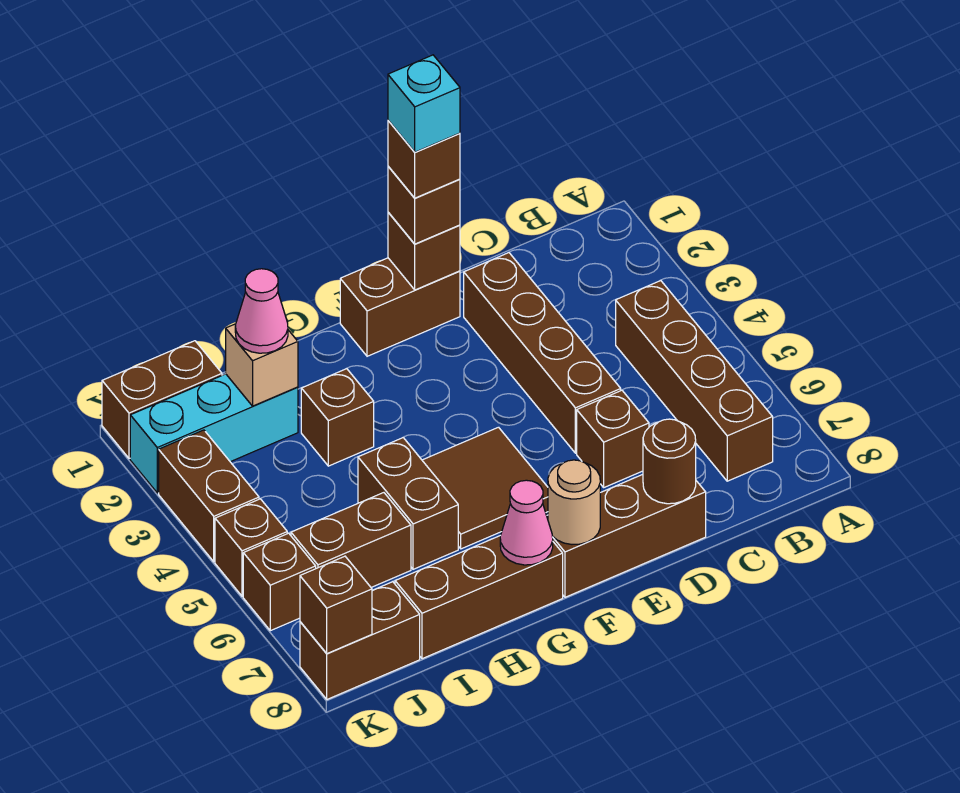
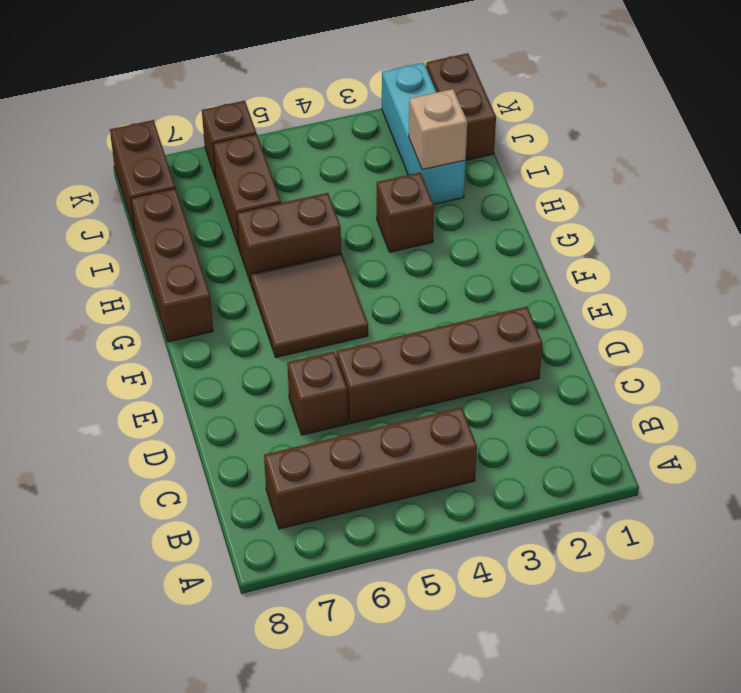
none -> brown 1x3 brick [547,475,706,597]
none -> brown 1x2 brick [340,258,460,356]
none -> brown 1x2 brick [159,430,259,562]

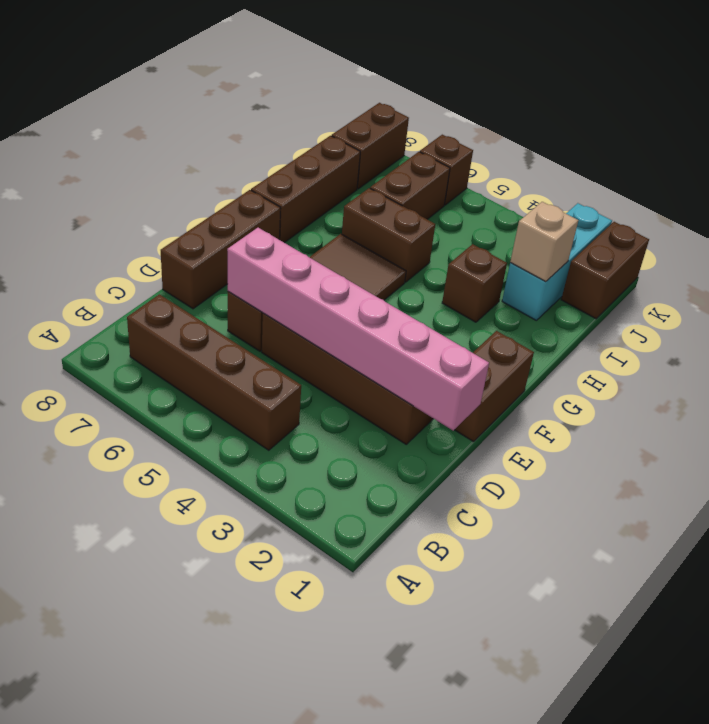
pink 1x6 brick [227,228,489,430] -> none
none -> brown 1x2 brick [159,430,259,562]
none -> brown 1x1 brick [215,499,287,596]
none -> brown 1x1 round brick [643,419,696,504]

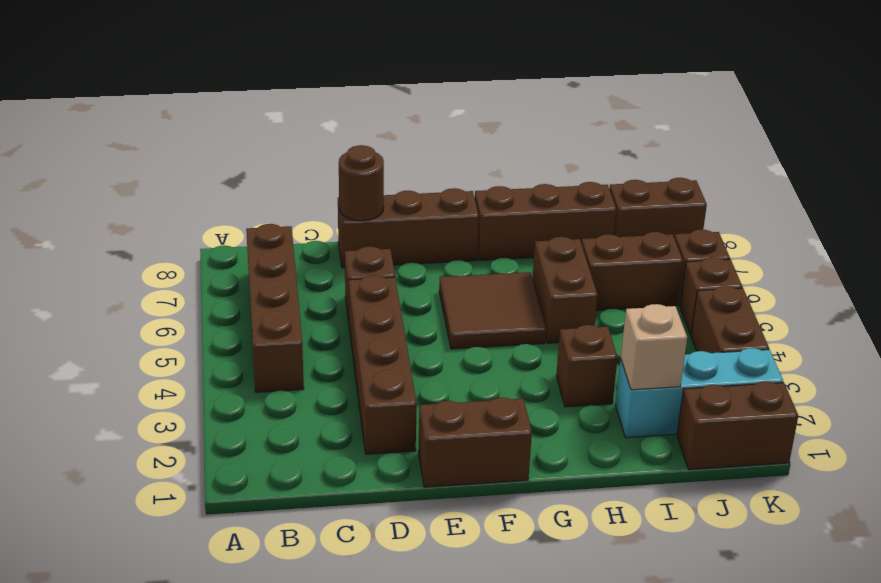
none -> brown 1x1 brick [388,212,460,290]
none -> tan 1x1 round brick [548,460,600,544]
none -> pink 1x1 cone [500,480,553,565]

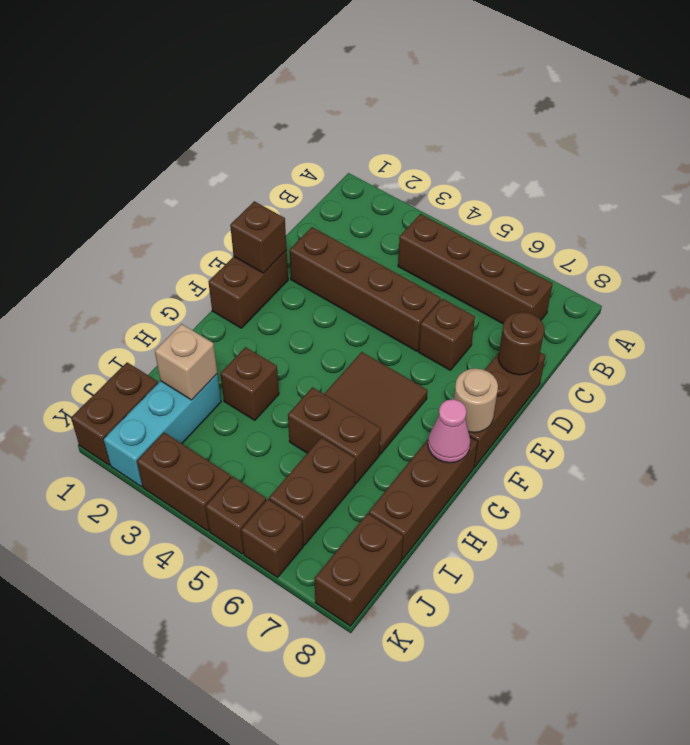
none -> brown 1x1 brick [300,556,372,654]
none -> brown 1x1 brick [388,166,460,244]
none -> pink 1x1 cone [235,269,288,353]

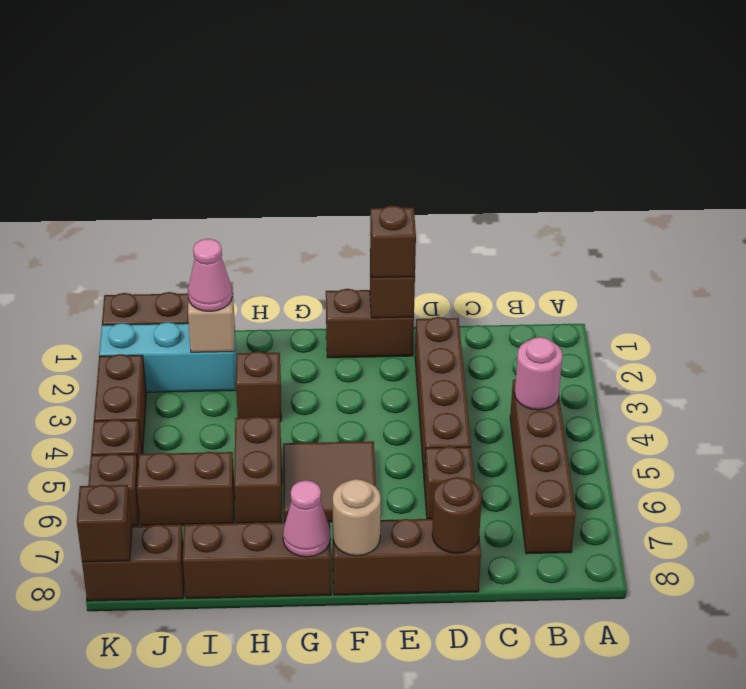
pink 1x1 round brick [515,337,562,410] -> none
none -> brown 1x1 brick [388,120,460,198]
none -> cyan 1x1 brick [388,55,460,152]

